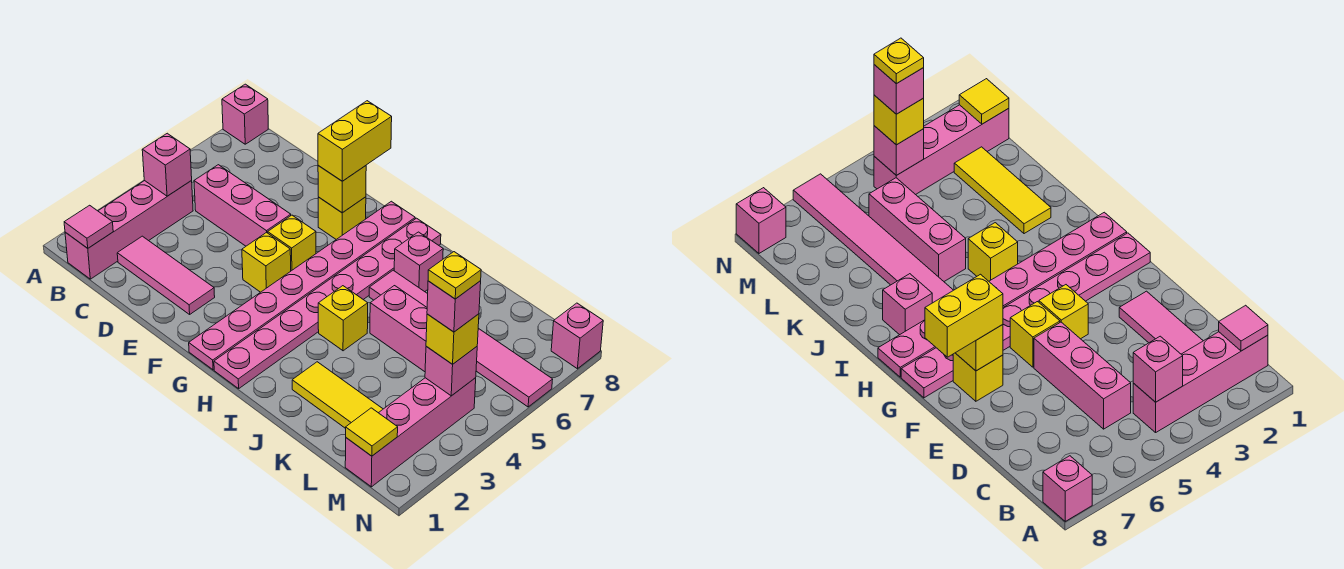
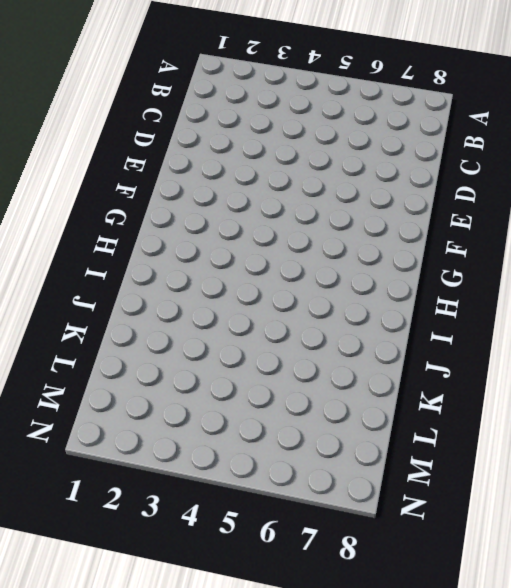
none -> pink 1x1 brick [222,84,268,144]
none -> pink 1x4 brick [65,181,193,279]
none -> pink 1x3 tile [117,236,215,314]

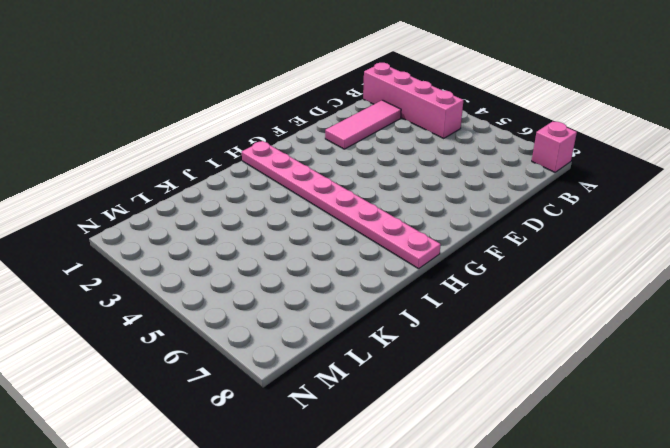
none -> pink 1x3 brick [194,165,291,246]
none -> yellow 1x1 brick [242,232,291,292]
none -> yellow 1x1 brick [268,215,316,271]

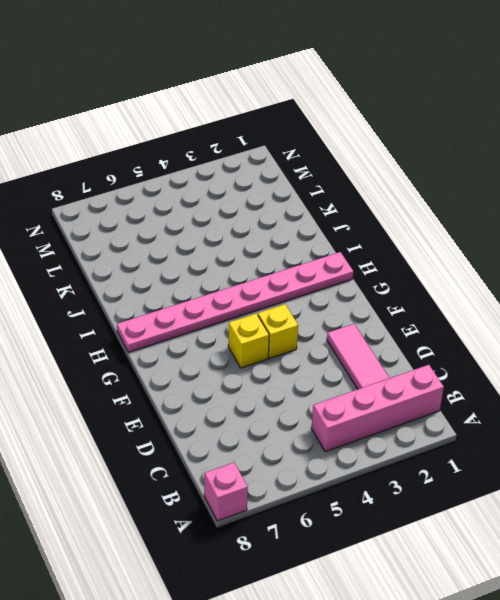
none -> pink 1x3 brick [194,165,291,246]
none -> yellow 1x1 brick [318,197,366,239]
none -> pink 1x8 plate [189,201,415,370]

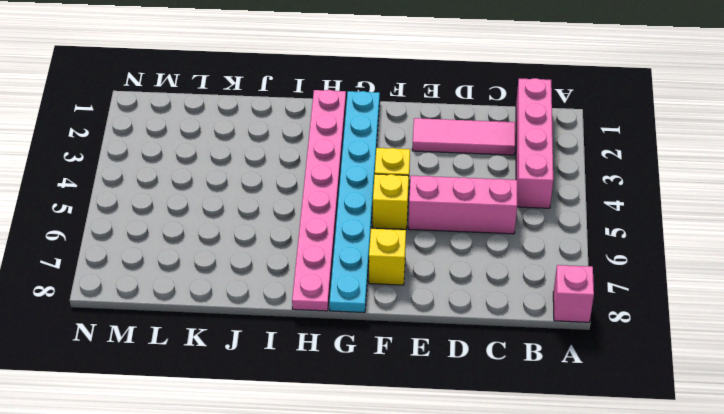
cyan 1x8 plate [329,91,380,313] -> pink 1x8 plate [189,201,415,370]
none -> yellow 1x1 brick [318,286,368,351]
none -> pink 1x6 tile [369,270,553,407]
none -> pink 1x1 brick [394,232,443,292]

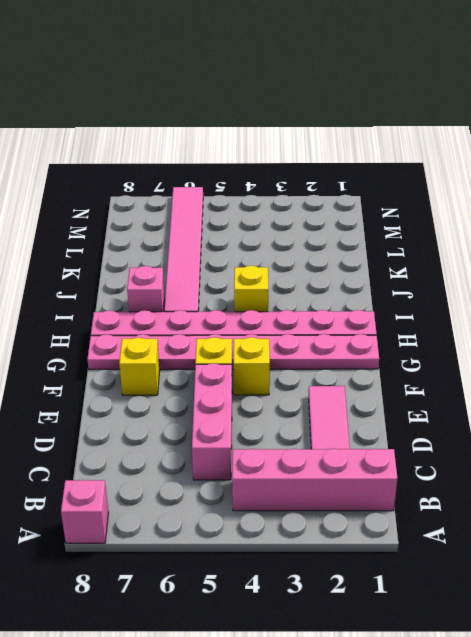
none -> yellow 1x3 tile [292,362,383,428]
none -> pink 1x3 brick [370,286,427,372]
none -> pink 1x4 brick [345,378,476,487]

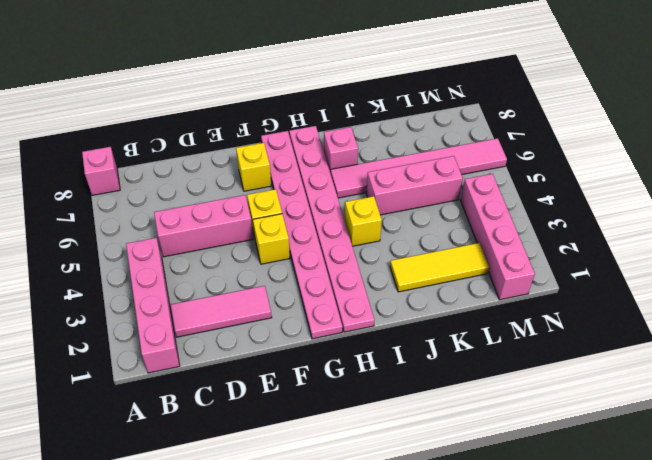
none -> pink 1x1 brick [551,303,603,369]
none -> pink 1x1 tile [64,205,113,248]
none -> pink 1x1 brick [142,133,192,196]

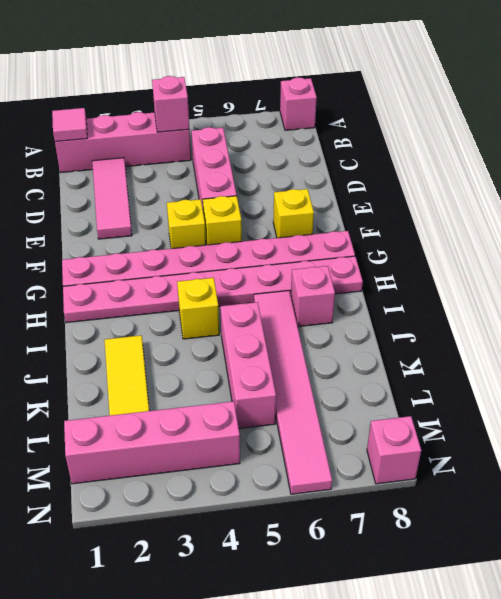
none -> yellow 1x1 brick [318,166,366,213]
none -> yellow 1x1 tile [346,408,398,456]
none -> pink 1x1 brick [425,347,477,396]

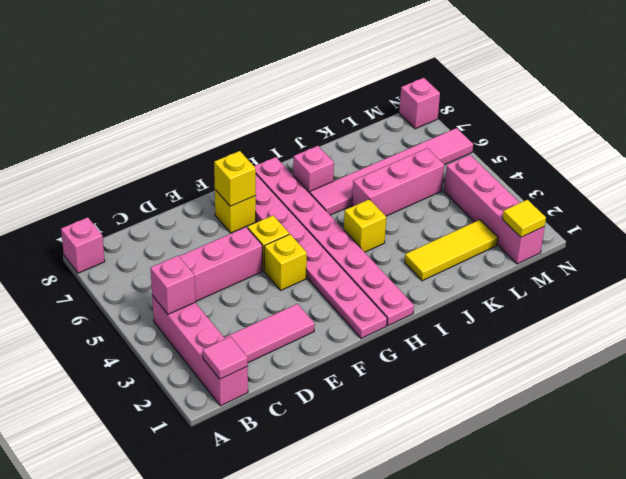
none -> pink 1x1 brick [425,347,477,396]
none -> yellow 1x2 brick [318,101,392,181]
none -> yellow 1x1 brick [426,314,479,364]

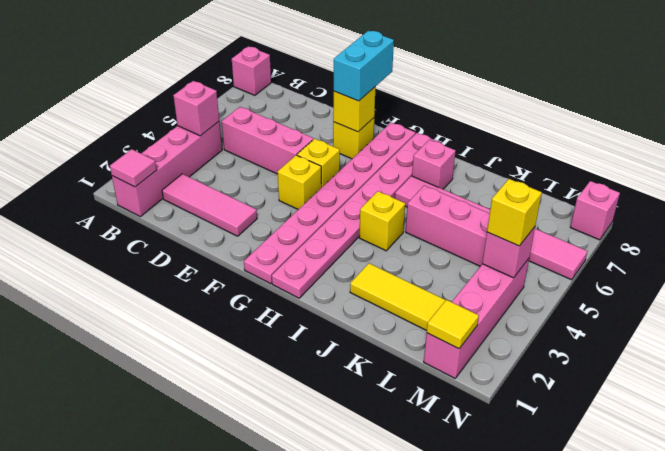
cyan 1x2 brick [334,31,394,101] -> yellow 1x2 brick [318,101,392,181]
none -> pink 1x1 brick [427,281,481,332]
none -> yellow 1x1 plate [428,252,481,299]

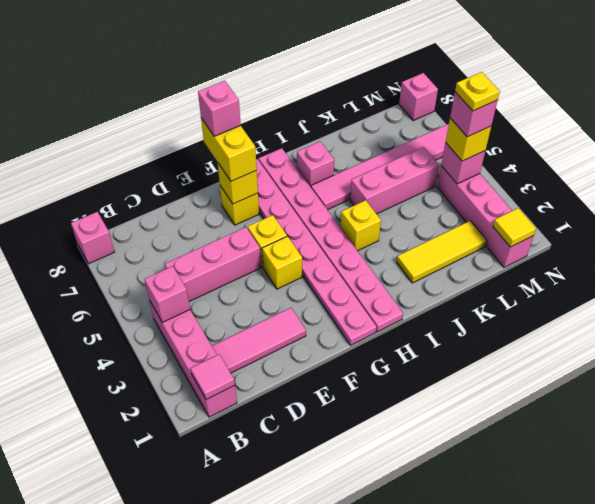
pink 1x1 brick [198,81,241,136] -> none

